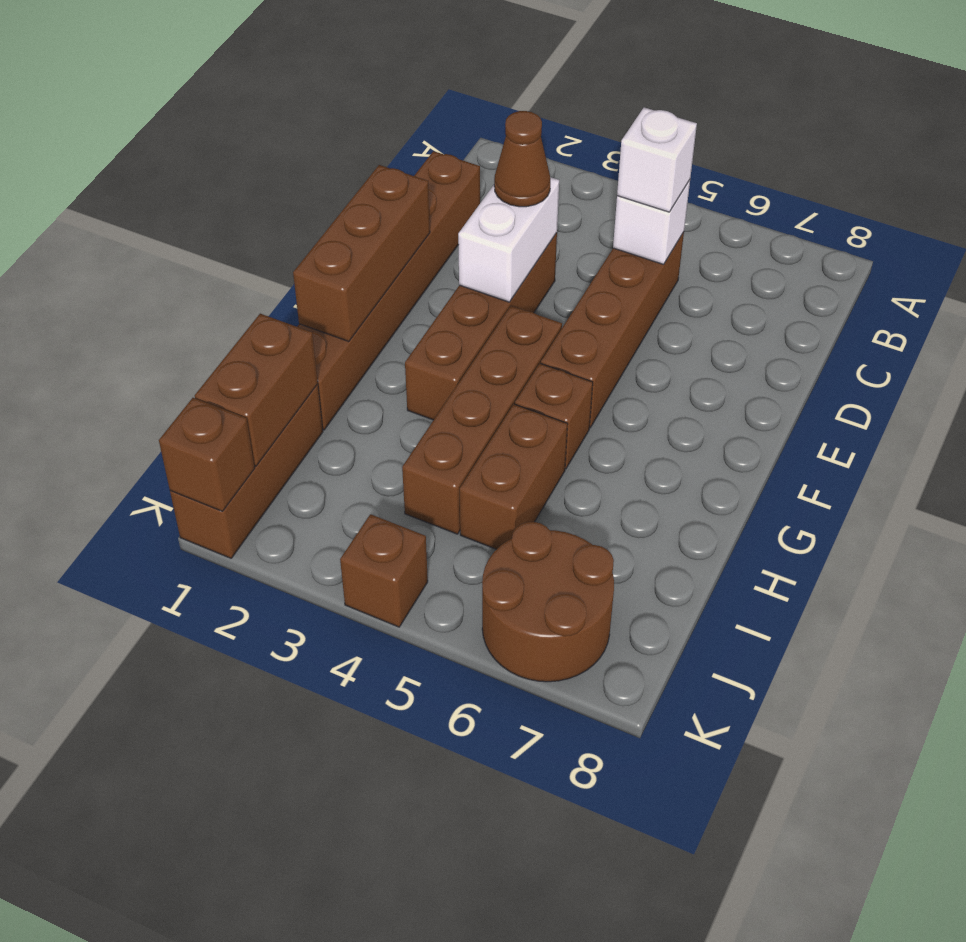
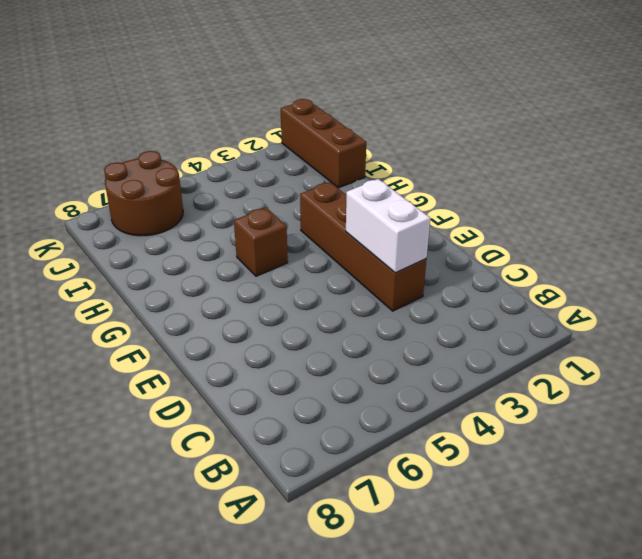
none -> brown 1x6 brick [297,151,480,430]
none -> brown 1x4 brick [541,232,684,428]
none -> brown 1x4 brick [402,306,562,534]

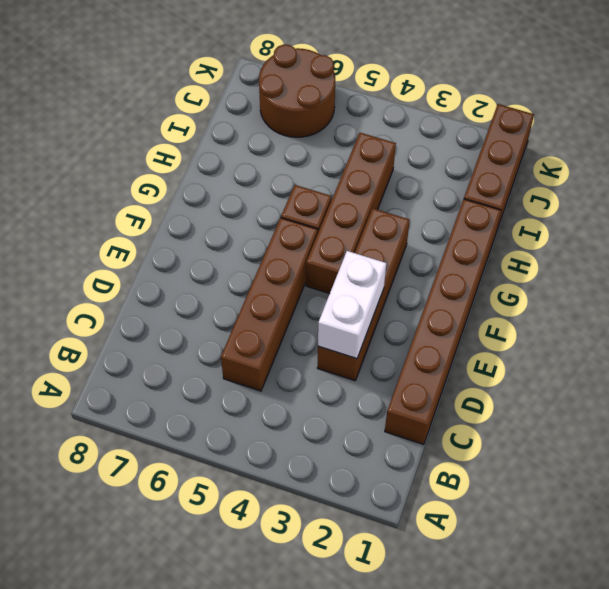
none -> brown 1x2 brick [460,404,568,549]
none -> brown 1x1 brick [340,514,428,627]
none -> white 1x1 brick [613,180,690,264]

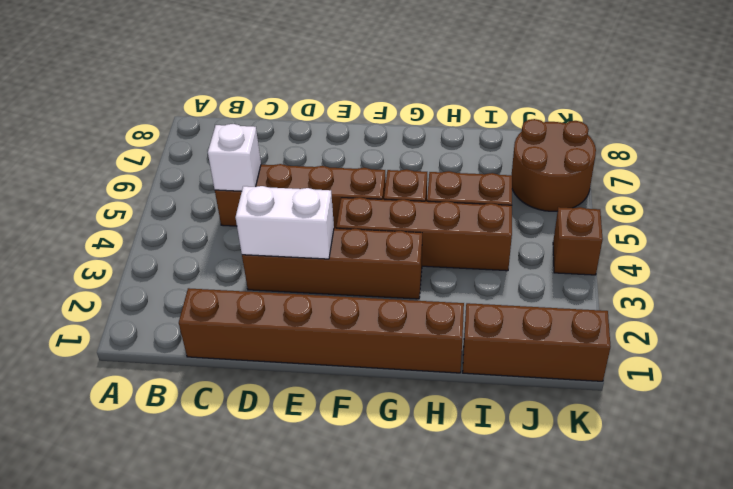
none -> brown 1x3 brick [293,165,430,342]
none -> brown 1x2 brick [195,314,318,466]
none -> brown 1x1 brick [159,398,255,511]

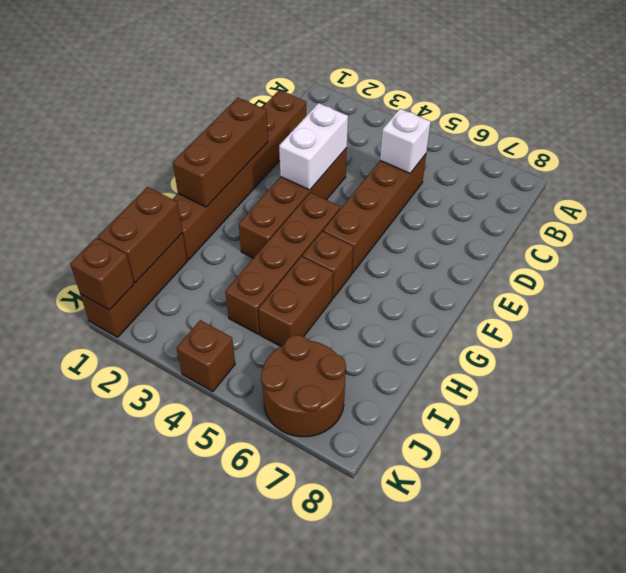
none -> white 1x1 brick [617,107,697,212]
none -> brown 1x1 cone [494,111,550,207]

